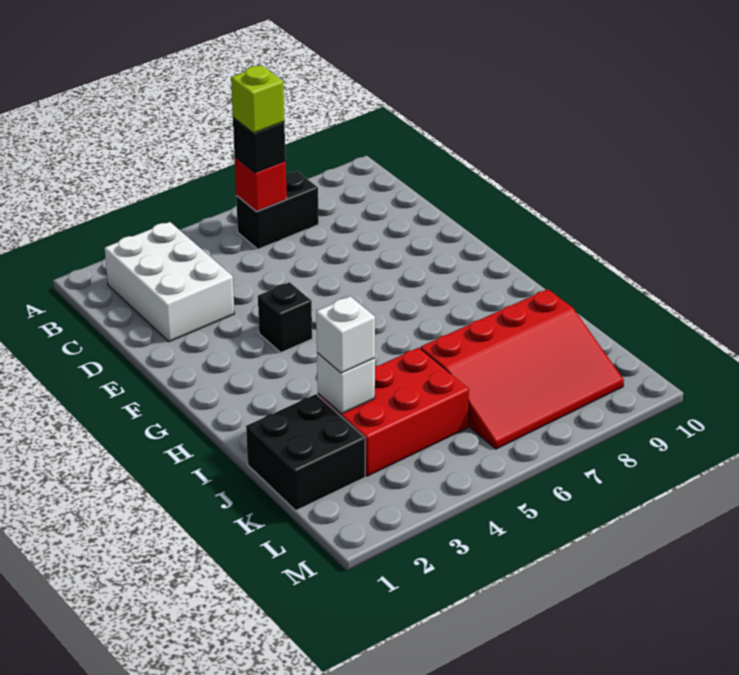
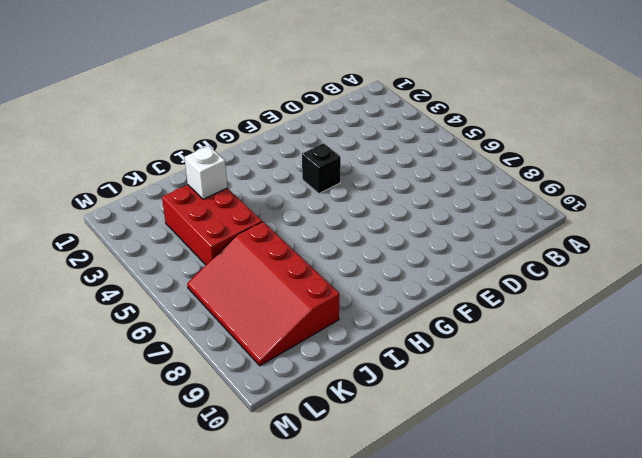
none -> white 2x3 brick [105,222,234,342]
none -> black 1x2 brick [236,171,319,249]

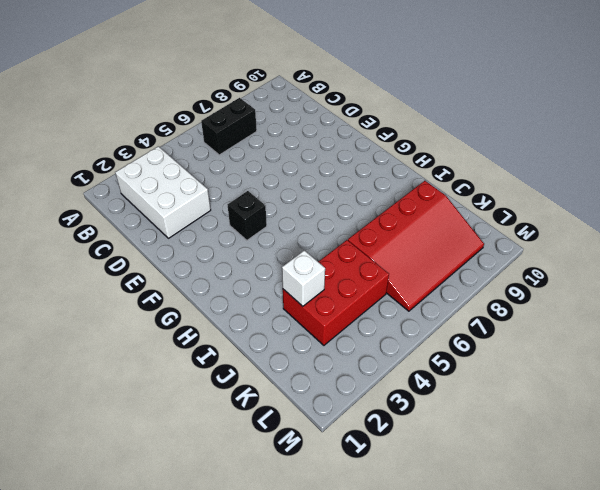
none -> black 2x2 brick [246,394,365,510]
none -> red 1x1 brick [235,157,287,212]

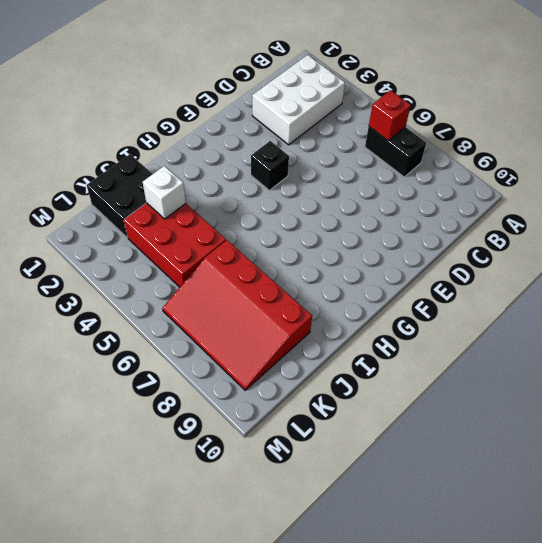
none -> black 1x1 brick [233,118,286,173]
none -> white 1x1 brick [316,296,375,373]

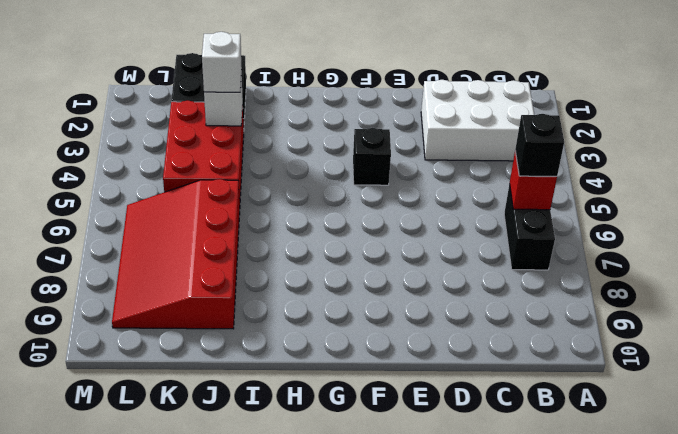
none -> lime 1x1 brick [231,66,284,133]

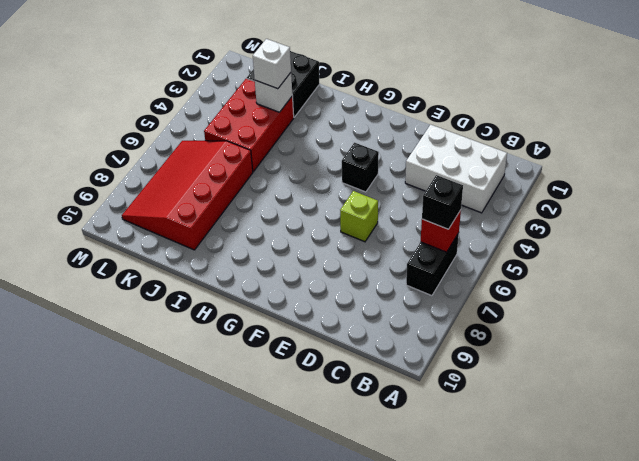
lime 1x1 brick [340,191,378,242] -> lime 1x1 brick moved to [231,66,284,133]

